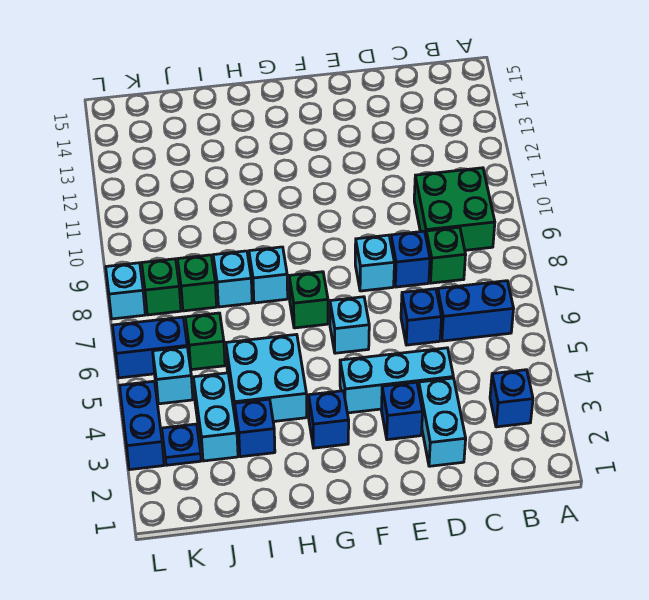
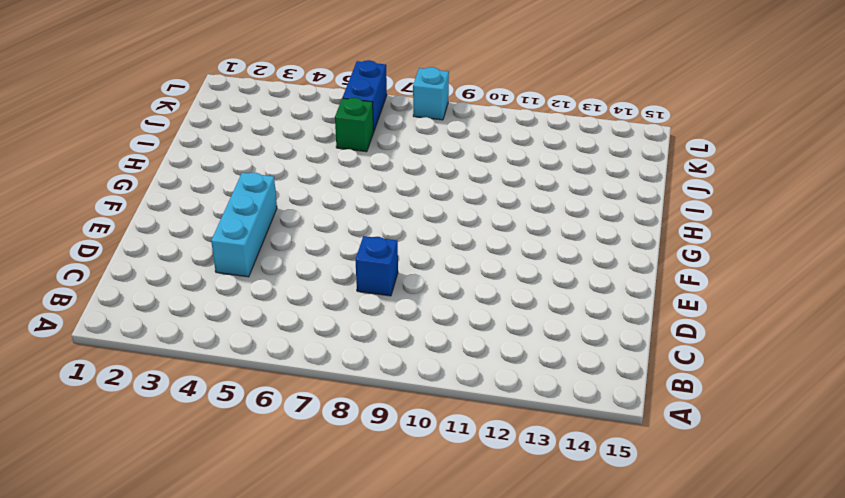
none -> blue 1x1 brick [490,370,533,427]
none -> blue 1x2 brick [437,281,514,341]
none -> green 2x2 brick [414,168,495,250]

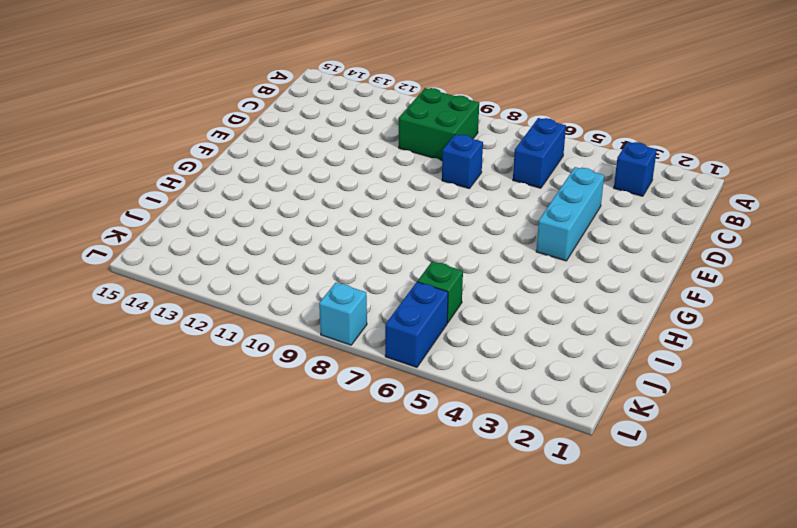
none -> green 1x1 brick [426,227,466,283]
none -> cyan 1x2 brick [419,378,466,466]
none -> blue 1x1 brick [401,289,442,345]

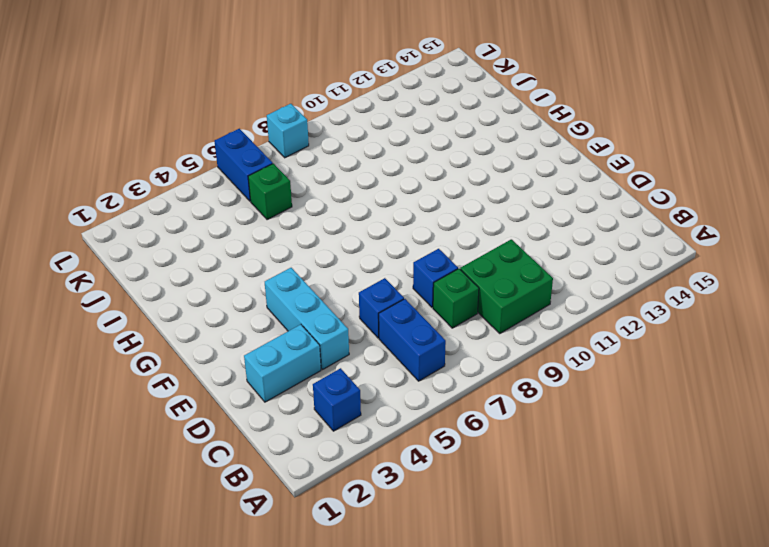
none -> blue 1x1 brick [381,382,423,440]
none -> cyan 1x1 brick [355,235,394,291]
none -> cyan 1x1 brick [330,297,369,353]

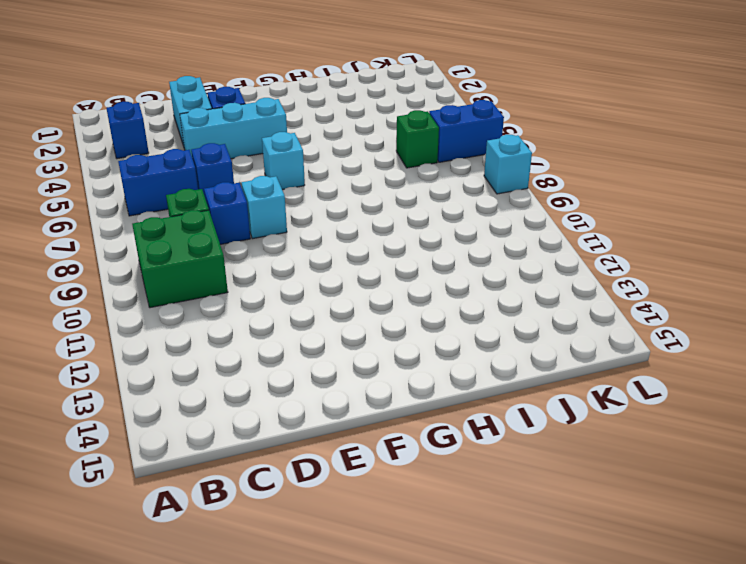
none -> blue 1x1 brick [309,391,349,448]
none -> green 1x1 brick [289,272,328,328]
none -> cyan 2x2 brick [226,334,307,422]

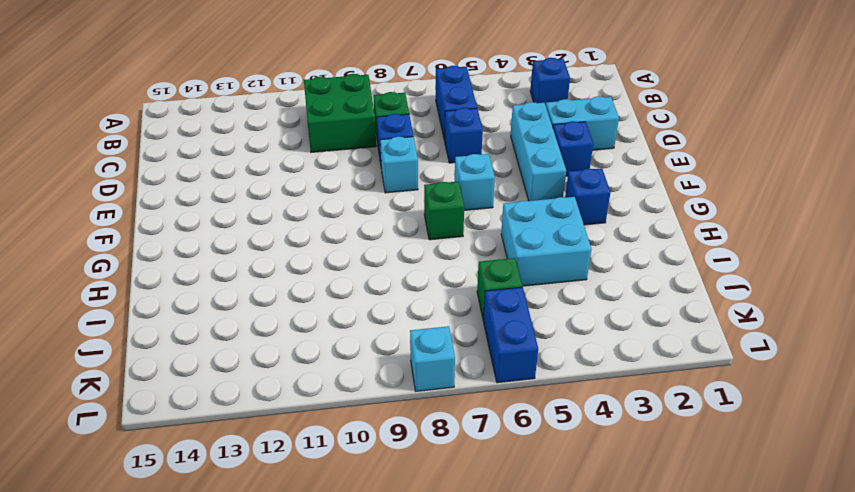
none -> cyan 1x1 brick [249,247,288,303]
none -> blue 1x1 brick [235,399,275,457]
none -> cyan 1x1 brick [213,251,252,307]

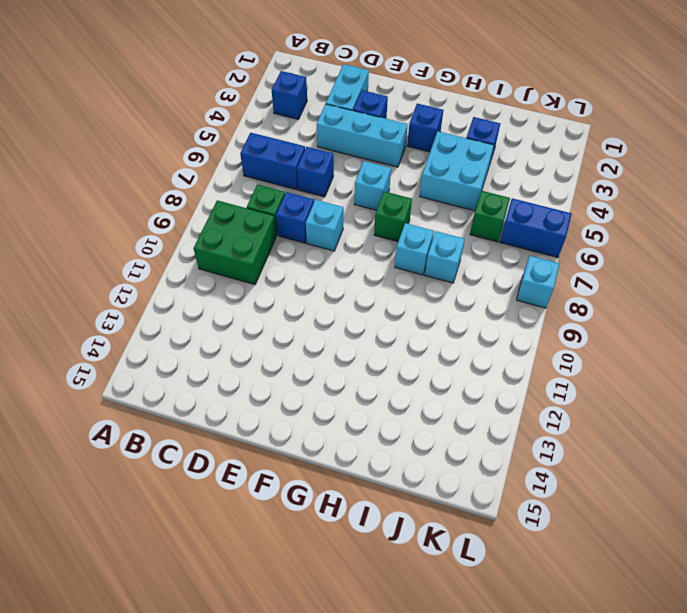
none -> cyan 1x2 brick [193,373,238,461]
none -> green 1x1 brick [177,255,217,311]
none -> blue 1x1 plate [162,424,201,465]

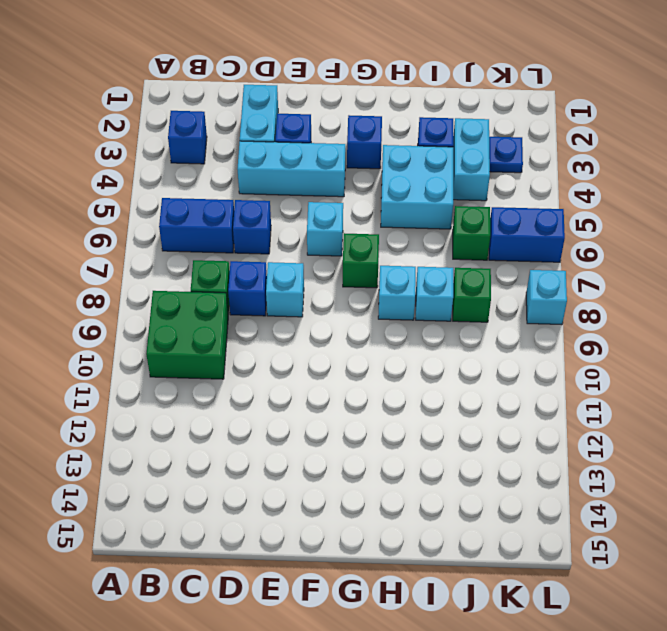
none -> cyan 1x1 brick [153,347,193,404]
none -> green 1x1 brick [142,259,181,315]
none -> blue 1x2 brick [120,381,164,470]

